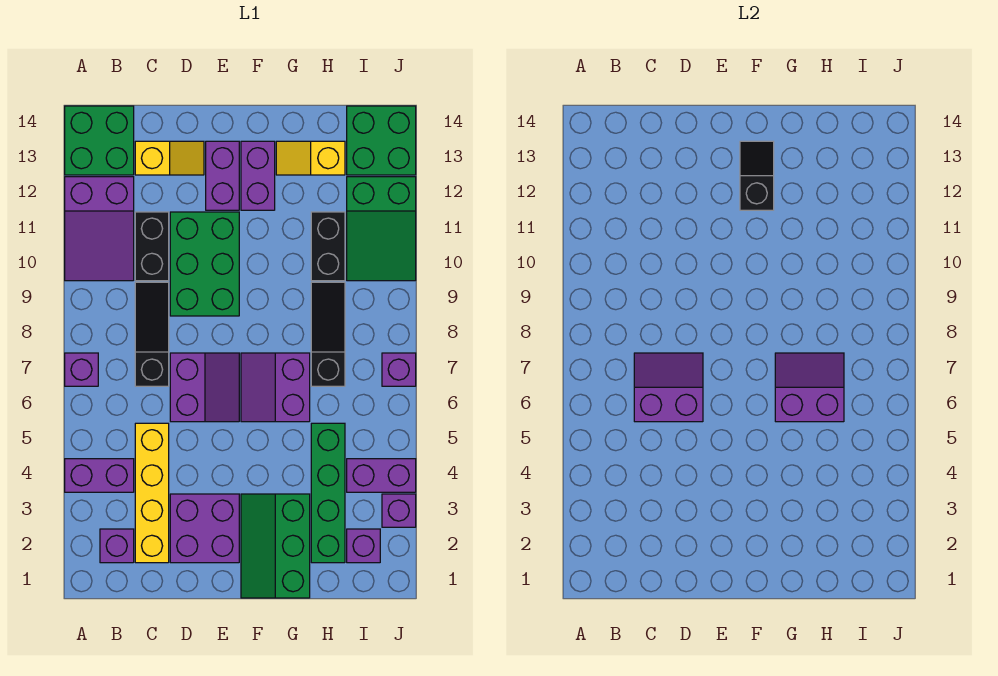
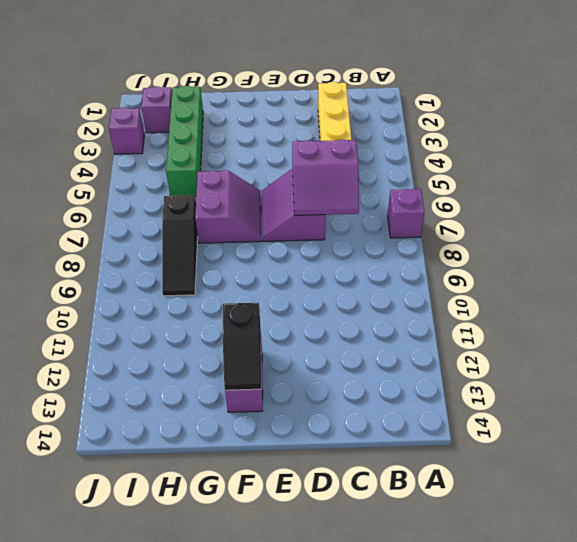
none -> purple 1x2 brick [65,459,134,492]
none -> purple 2x3 slope [65,177,134,281]
none -> green 2x2 brick [65,106,134,175]

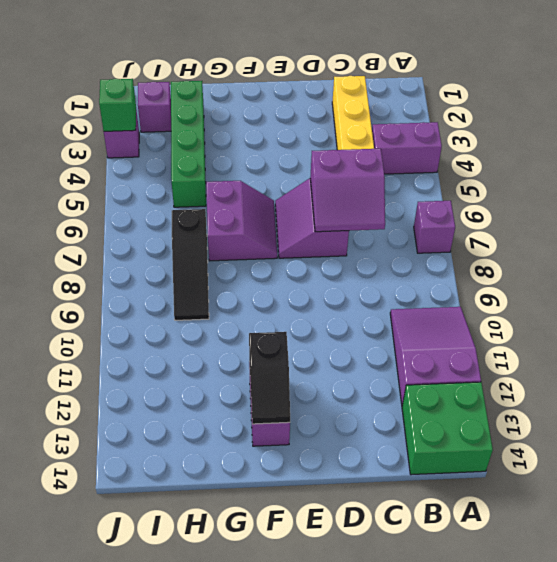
green 1x1 brick [99,79,136,131] -> none
none -> purple 1x1 brick [100,529,134,563]
none -> black 1x3 slope [135,282,169,386]
none -> black 1x2 brick [135,212,169,281]

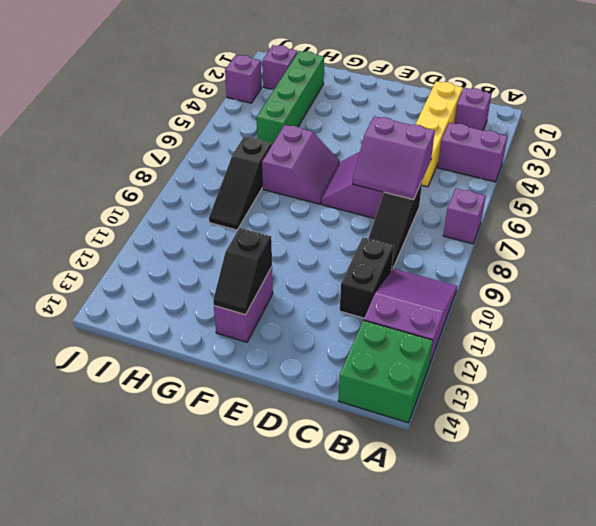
none -> yellow 1x2 slope [135,141,204,175]
none -> purple 2x2 brick [170,494,239,563]
none -> green 2x3 brick [170,212,239,316]

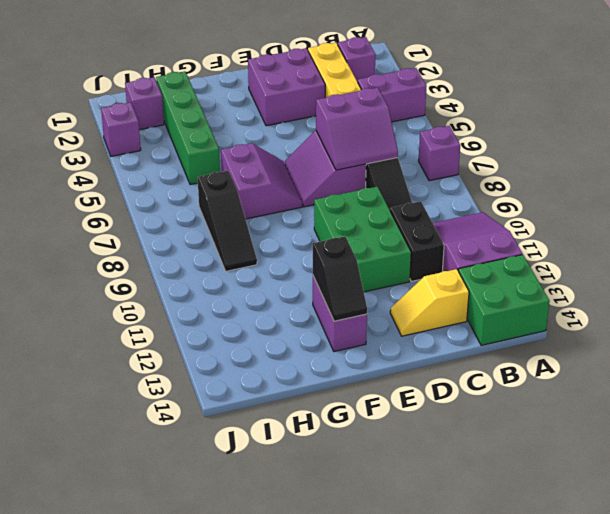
none -> purple 1x2 brick [206,141,239,210]
none -> green 2x3 slope [241,494,310,598]
none -> yellow 1x2 slope [276,141,345,175]

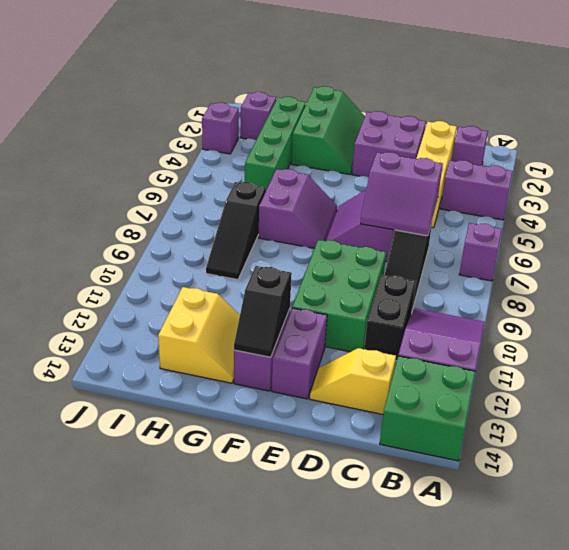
yellow 2x2 slope [158,287,240,383] -> yellow 1x2 slope [276,141,345,175]
none -> black 1x2 brick [311,212,345,281]
none -> purple 1x2 brick [347,459,416,492]
none -> green 2x3 slope [347,177,416,281]

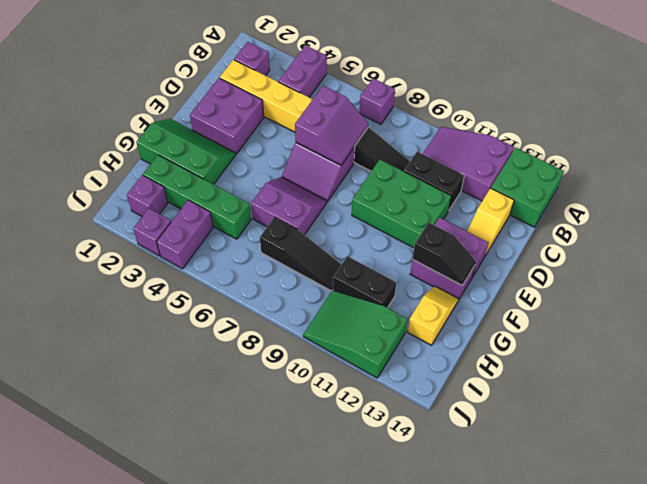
none -> green 2x2 brick [347,106,416,175]
none -> purple 1x1 brick [382,353,416,386]
none -> purple 2x2 slope [775,353,844,422]

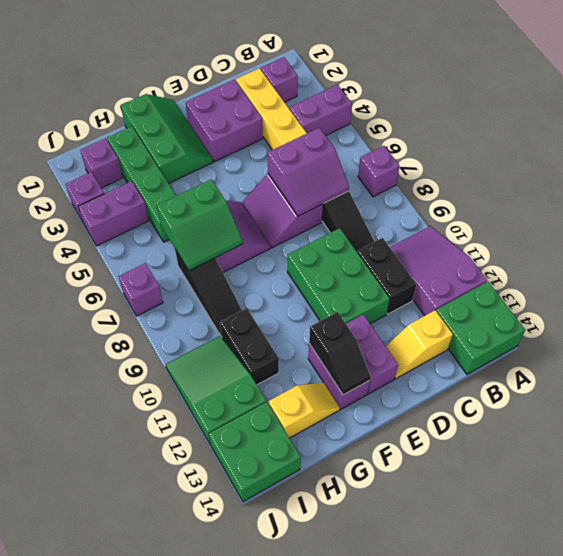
green 2x2 slope [157,179,243,271] -> purple 2x2 slope [775,353,844,422]

